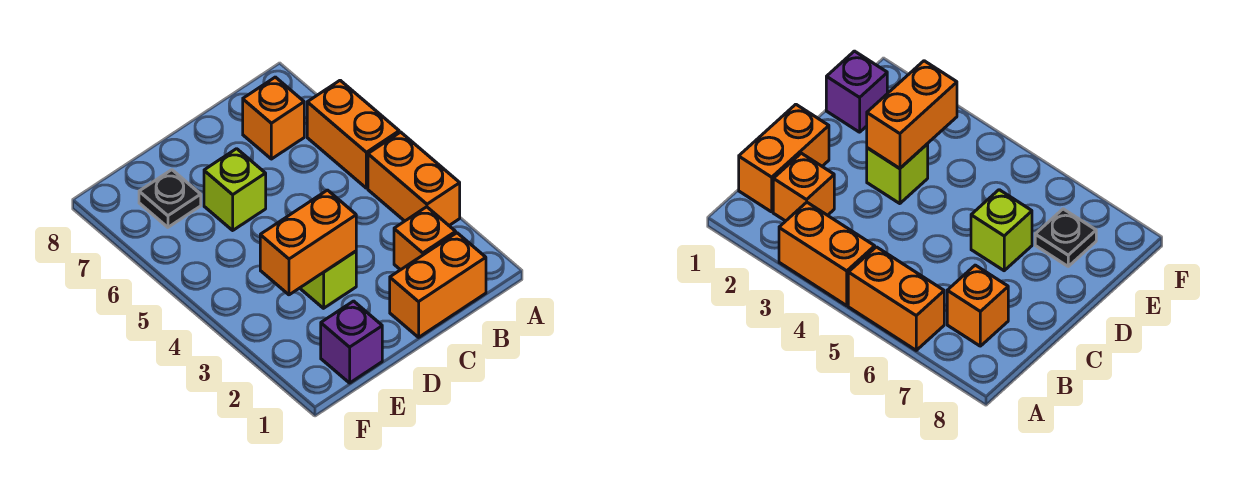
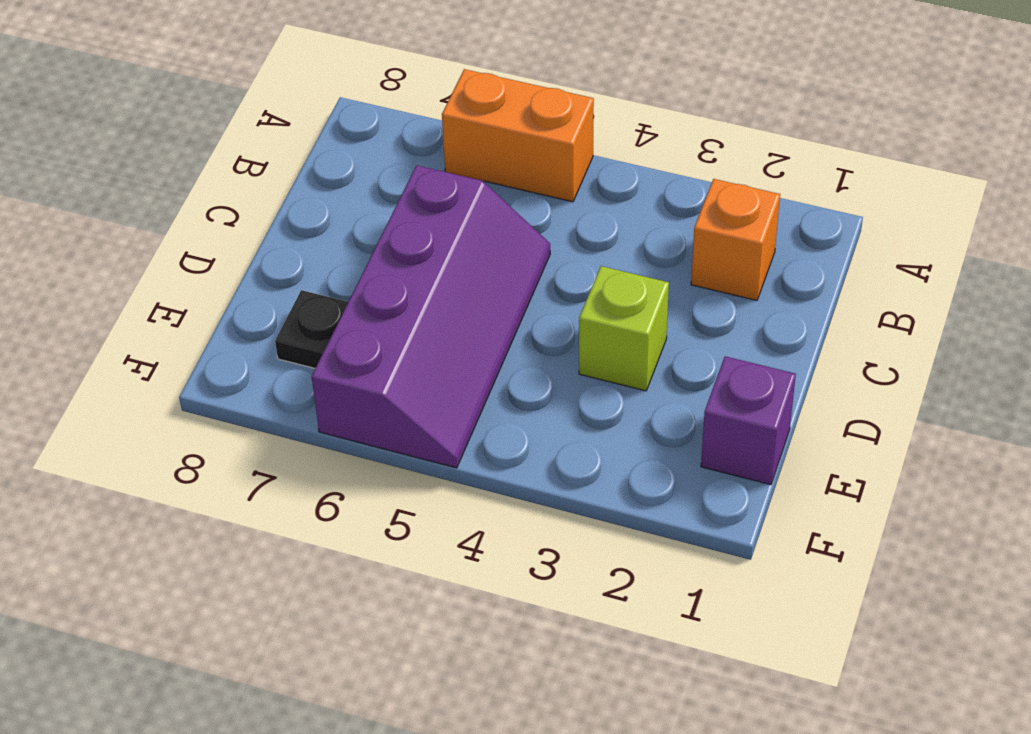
purple 2x4 slope [312,165,550,468] -> lime 1x1 brick [204,149,266,230]
none -> orange 1x2 brick [368,132,460,225]
none -> orange 1x2 brick [390,233,486,337]

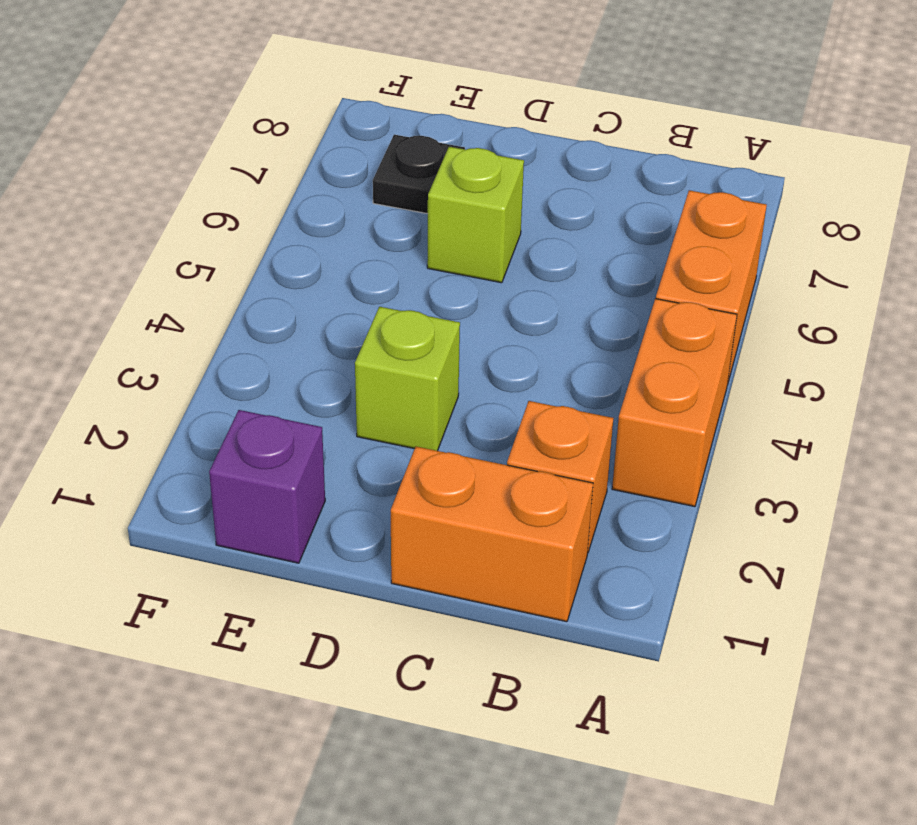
none -> orange 1x1 brick [243,77,304,159]
none -> orange 1x2 brick [260,190,356,295]

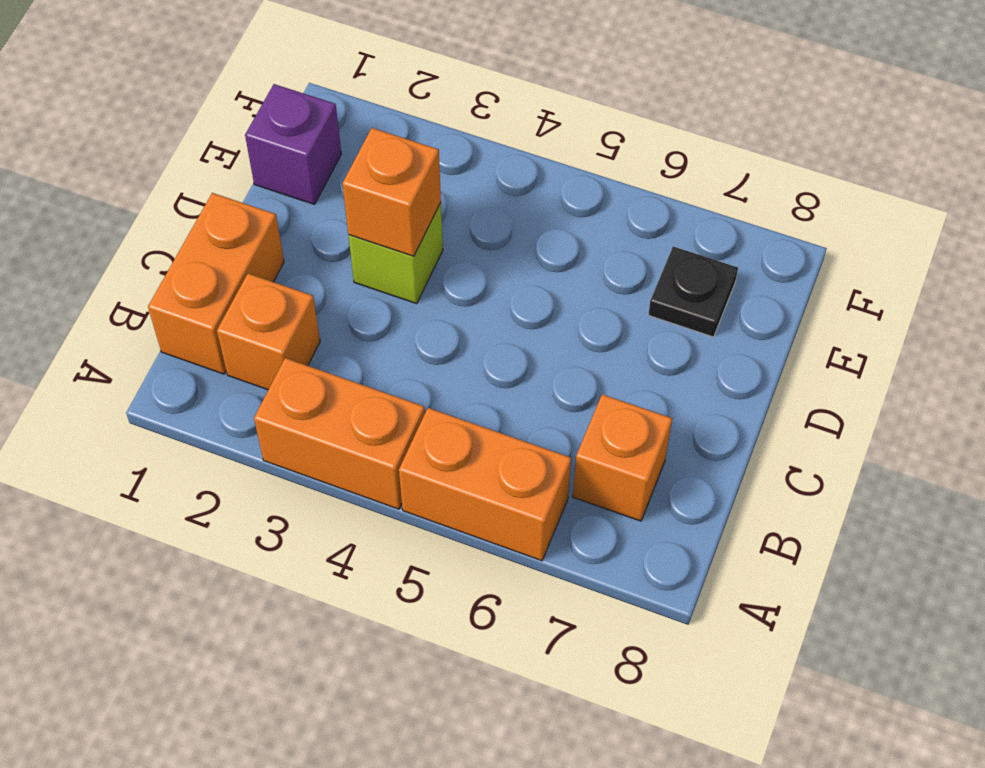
orange 1x1 brick [342,128,441,256] -> orange 1x2 brick [260,190,356,295]
none -> lime 1x1 brick [204,149,266,230]

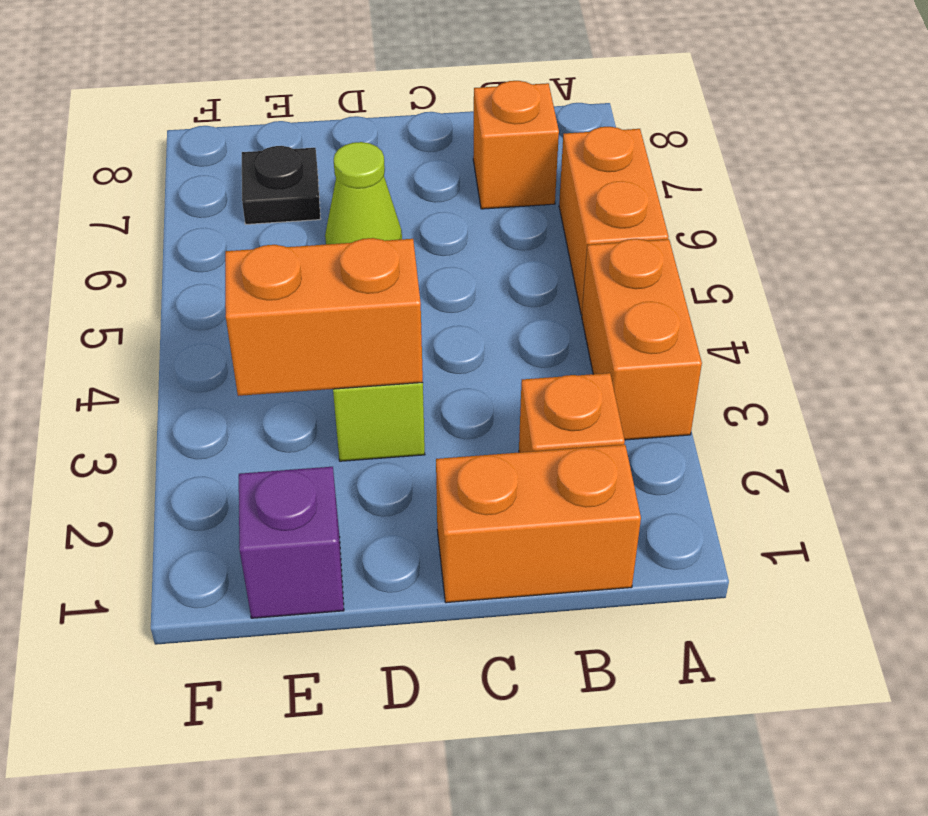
lime 1x1 cone [325,142,402,244] -> lime 1x1 brick [204,149,266,230]

